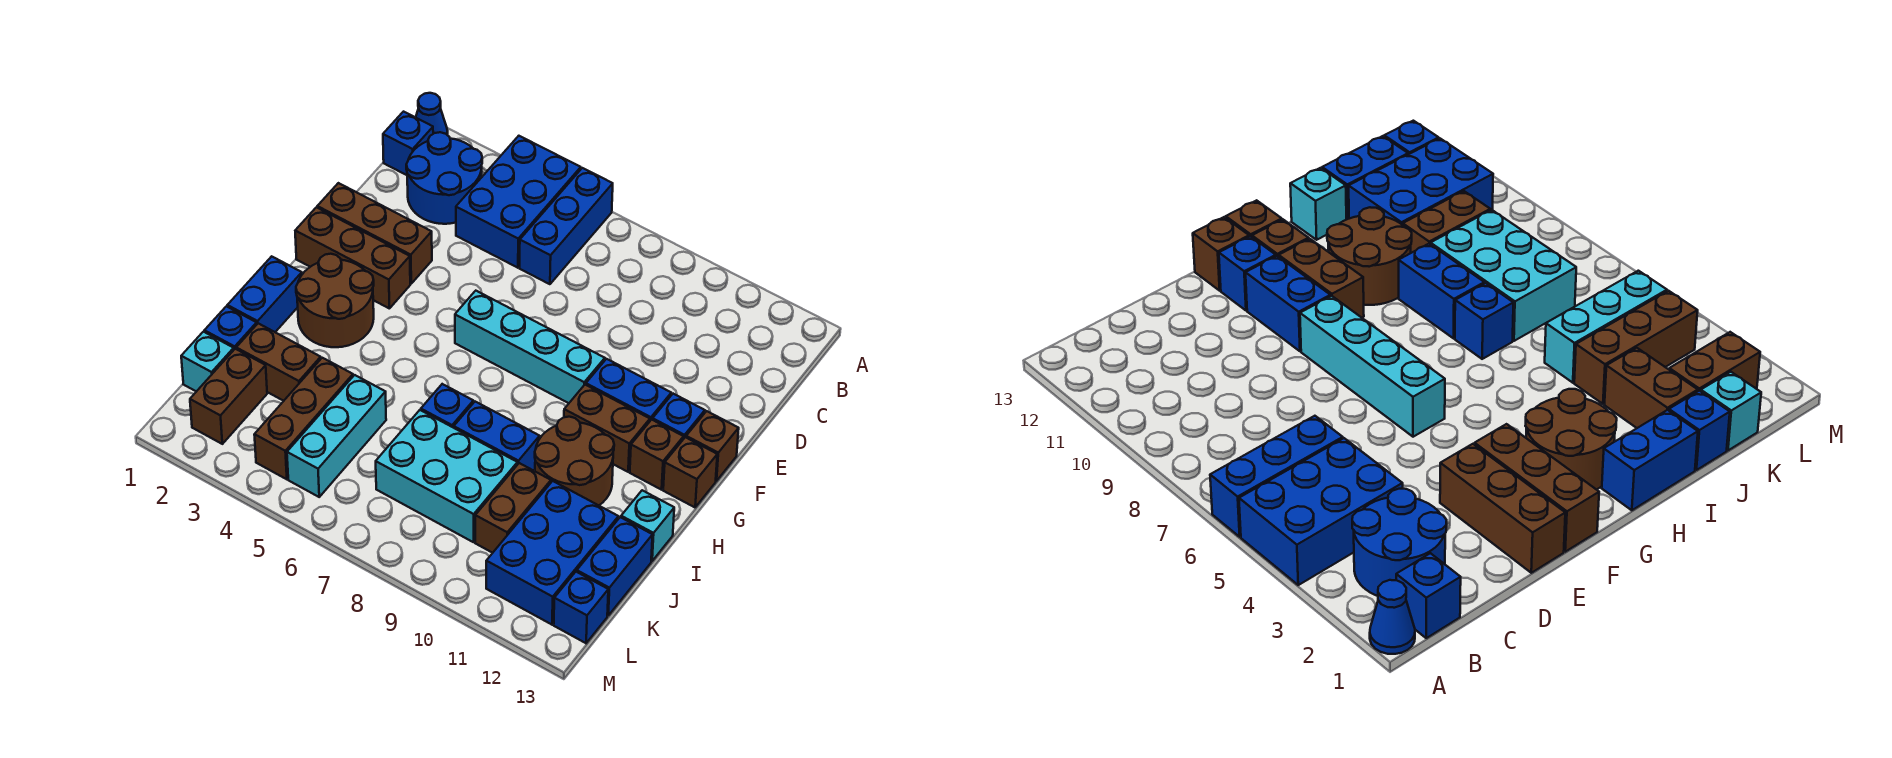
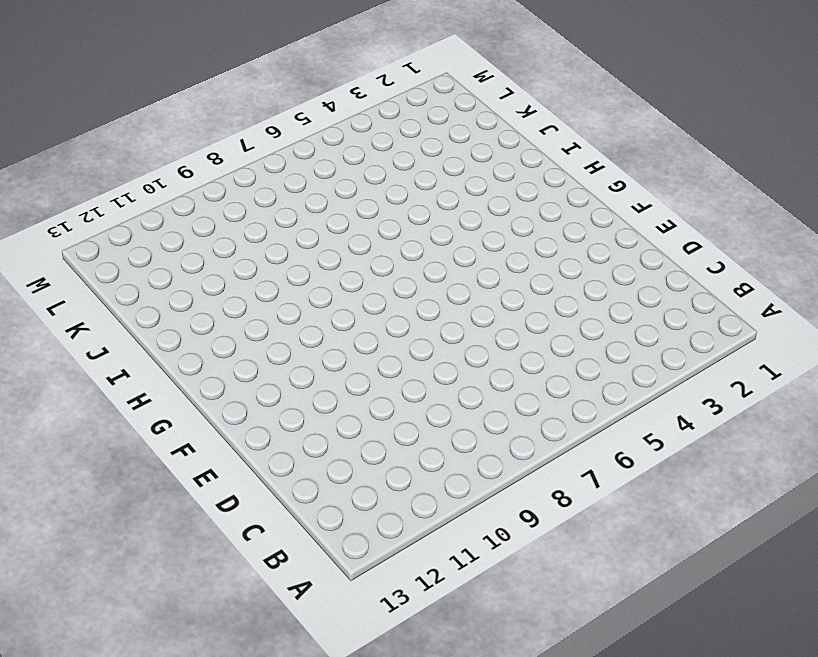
none -> blue 1x1 cone [416,93,448,135]
none -> blue 2x3 brick [456,136,581,268]
none -> blue 1x3 brick [520,168,613,284]
none -> blue 1x1 brick [383,112,433,175]

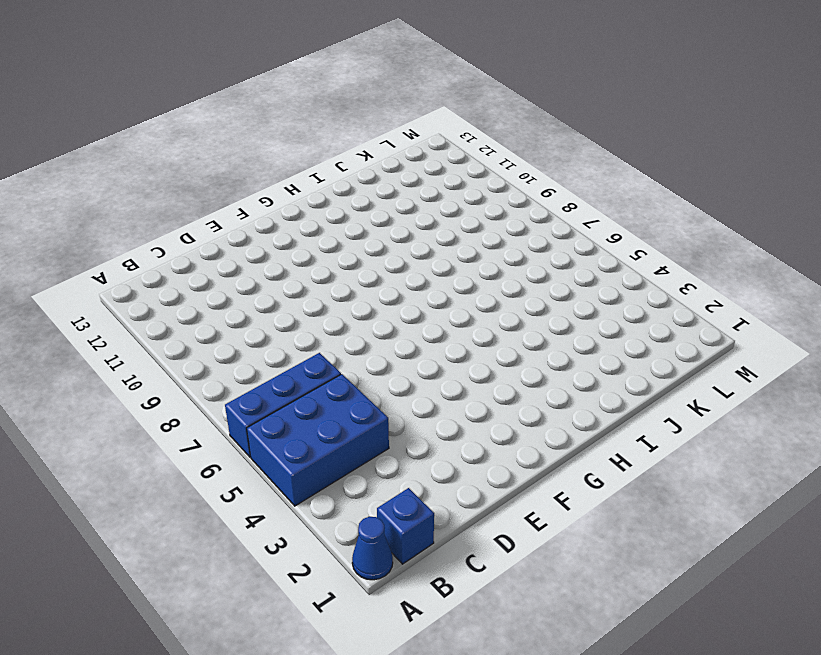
none -> blue 2x2 round brick [406,132,482,224]
none -> brown 1x3 brick [317,183,432,284]
none -> brown 1x3 brick [295,207,410,309]
none -> cyan 1x4 brick [455,291,605,403]

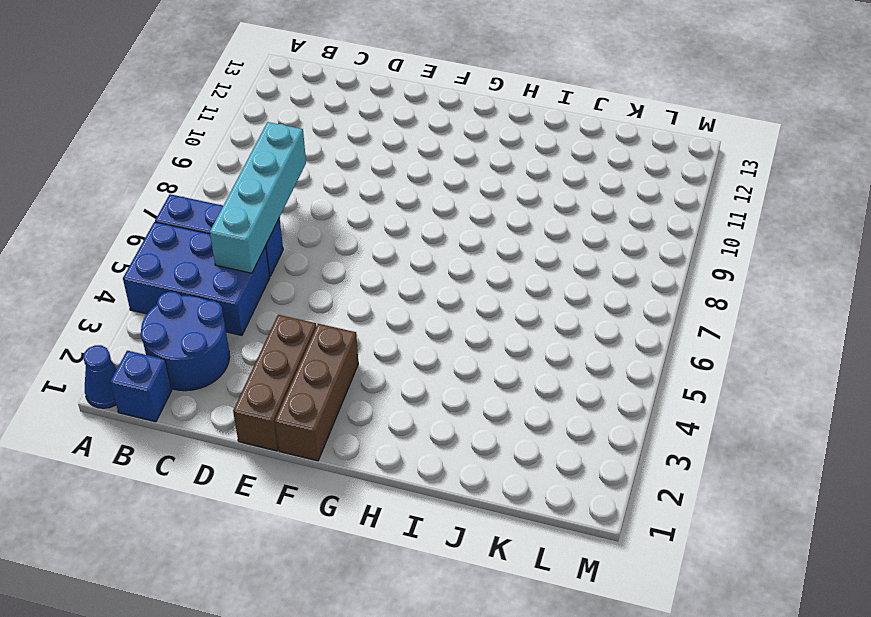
cyan 1x4 brick [210,122,306,273] -> cyan 1x4 brick moved to [455,291,605,403]
none -> blue 1x2 brick [586,359,671,421]
none -> blue 1x1 brick [653,394,705,439]
none -> brown 1x1 brick [686,411,739,481]
none -> brown 2x2 round brick [296,254,374,347]

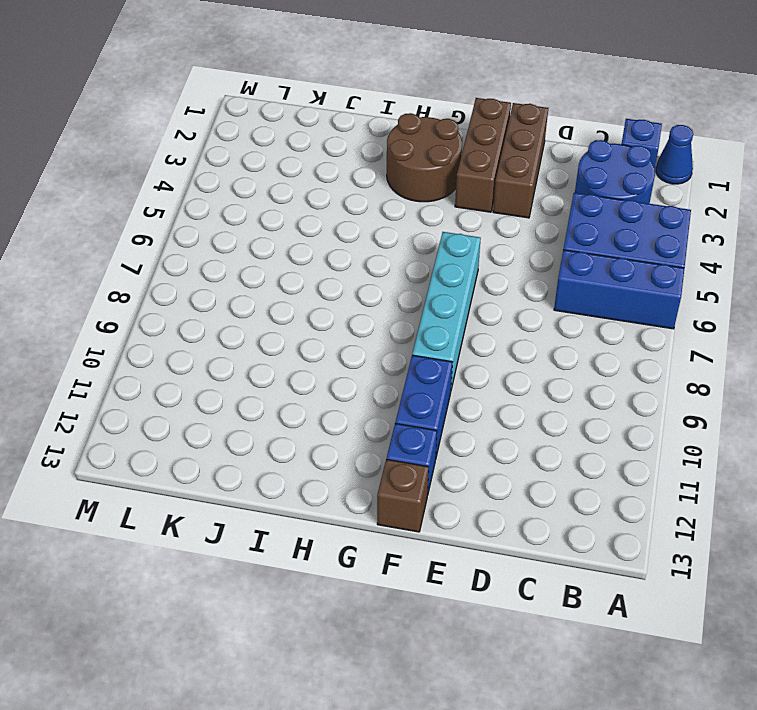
none -> brown 1x2 brick [564,385,650,472]
none -> brown 1x1 brick [630,420,684,490]
none -> brown 1x1 brick [663,437,717,507]
none -> blue 1x2 brick [227,256,302,332]

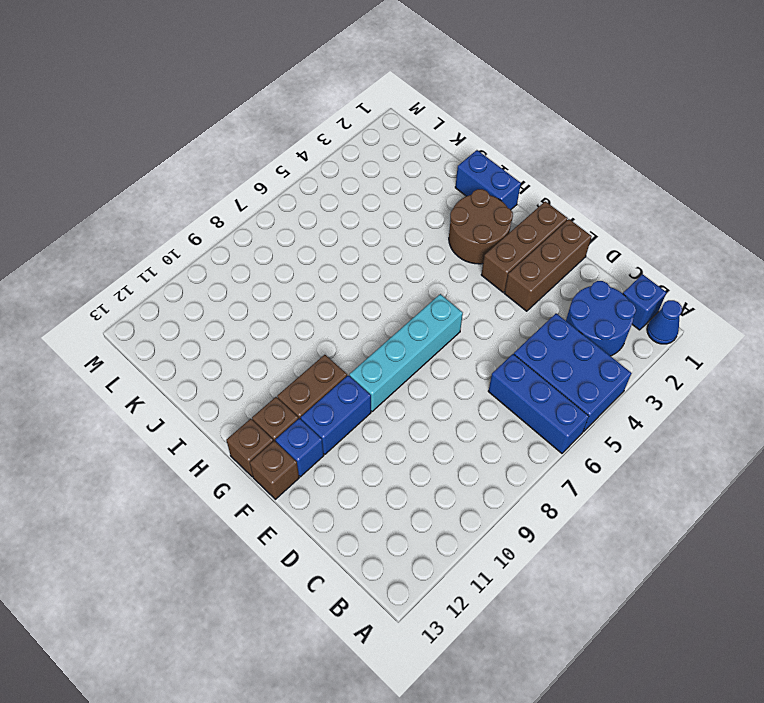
none -> brown 2x2 round brick [535,417,614,505]
none -> blue 1x1 brick [421,384,473,428]
none -> blue 1x2 brick [454,402,540,471]
none -> cyan 1x1 brick [621,490,674,561]

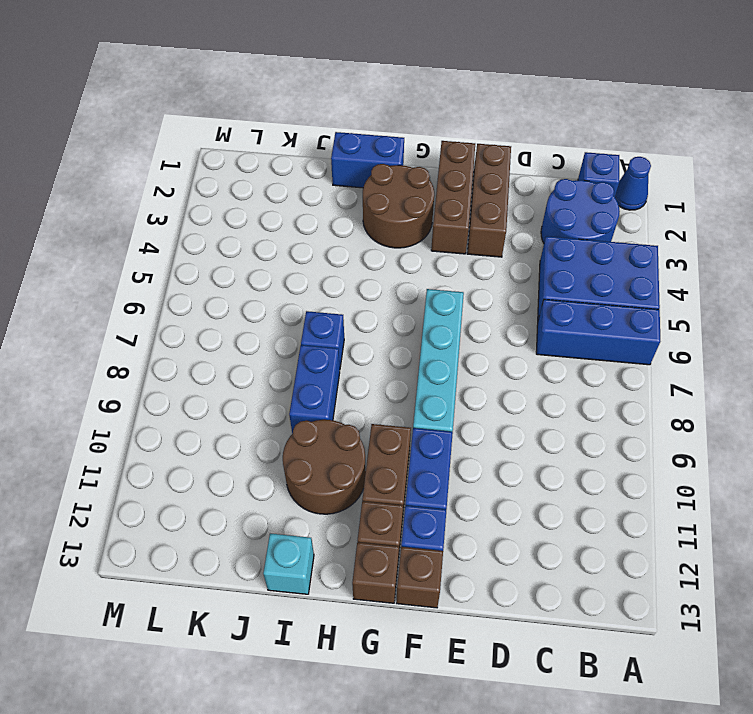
none -> blue 1x1 brick [204,306,257,349]
none -> brown 1x2 brick [236,323,321,401]
none -> brown 1x3 brick [254,358,353,479]
none -> cyan 1x3 brick [287,375,386,497]

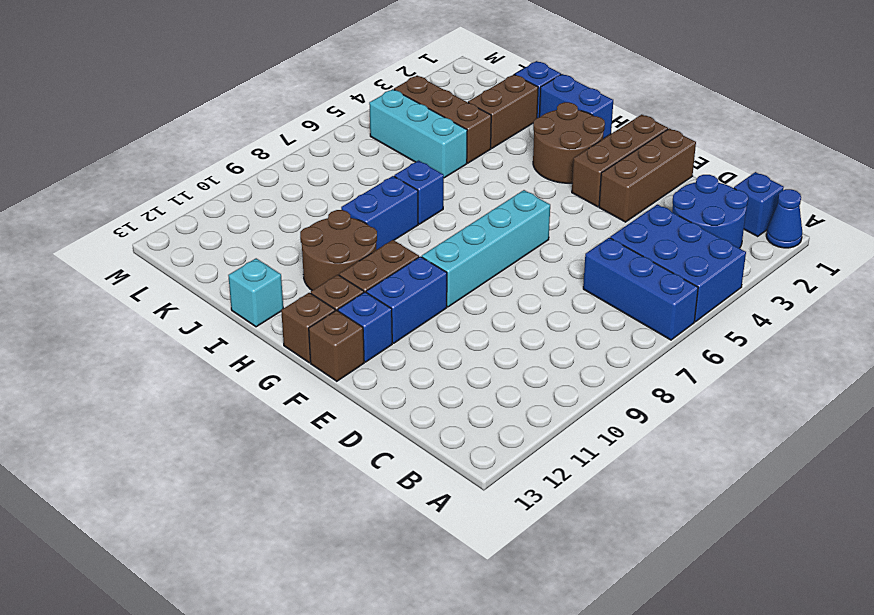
none -> cyan 2x3 brick [376,410,517,542]
none -> brown 1x2 brick [475,463,551,553]
none -> blue 2x3 brick [486,481,618,625]
none -> blue 1x2 brick [577,517,653,615]

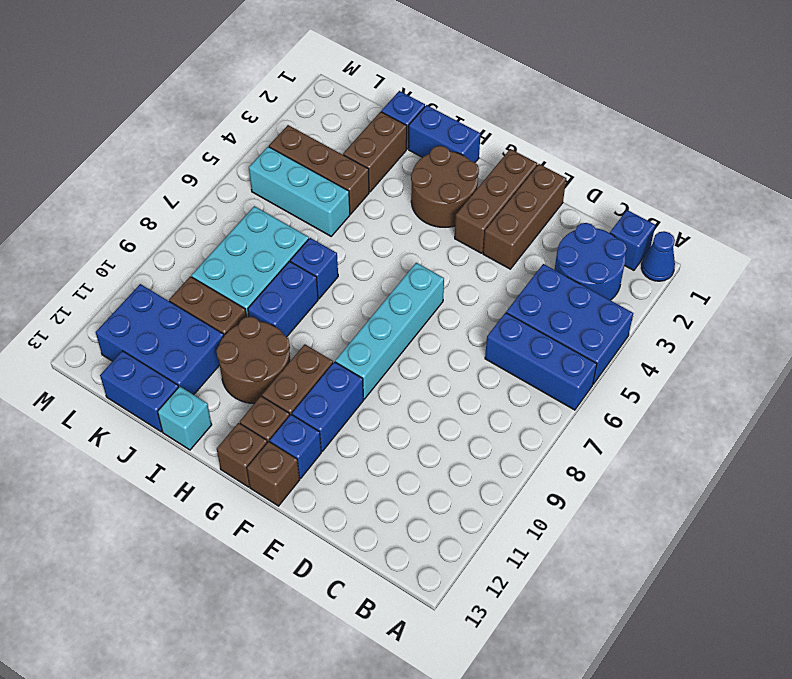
none -> cyan 1x1 brick [181,332,234,391]
none -> brown 1x2 brick [190,349,267,444]
none -> blue 1x1 brick [554,572,608,643]

